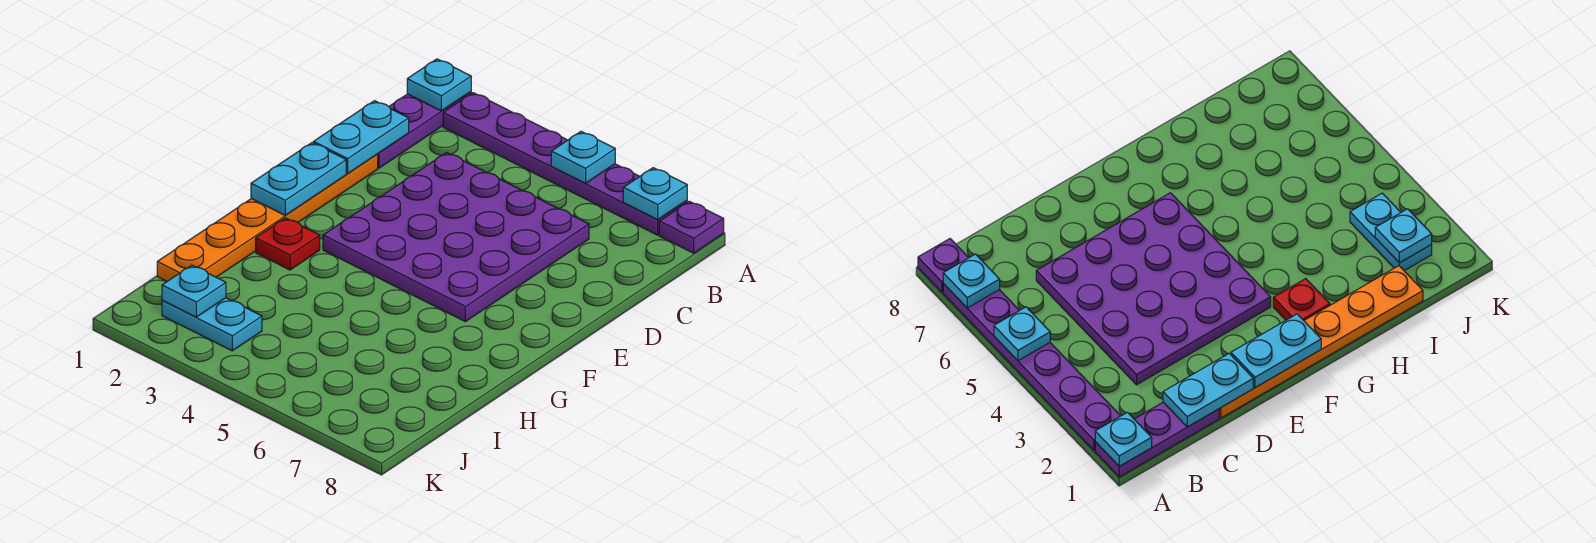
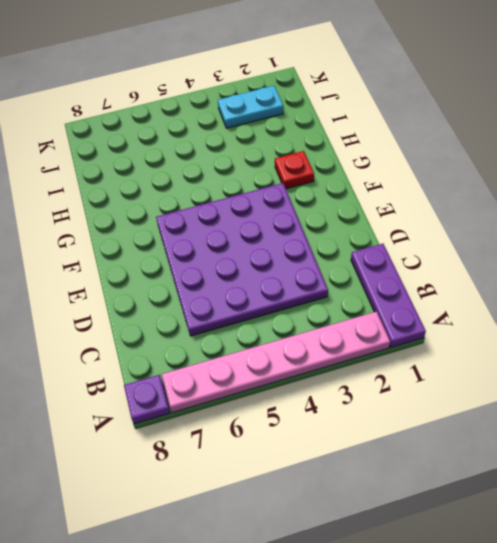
pink 1x6 plate [162,312,390,413] -> purple 1x6 plate [443,93,687,235]
none -> orange 1x6 plate [157,155,378,281]
none -> cyan 1x1 plate [407,59,471,111]
none -> cyan 1x1 plate [551,132,615,183]

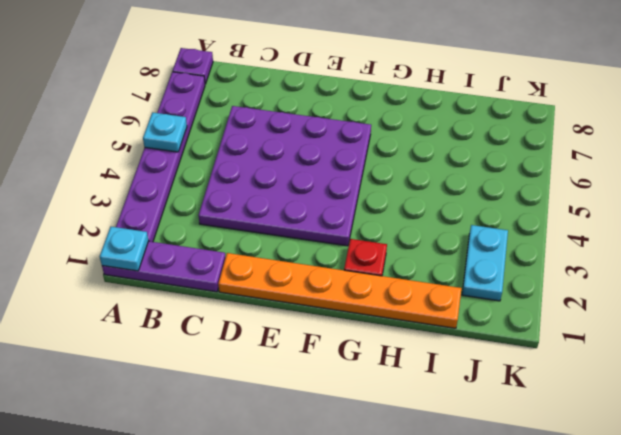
none -> cyan 1x1 plate [623,168,687,219]
none -> cyan 1x2 plate [313,101,409,173]
none -> cyan 1x2 plate [251,143,346,215]

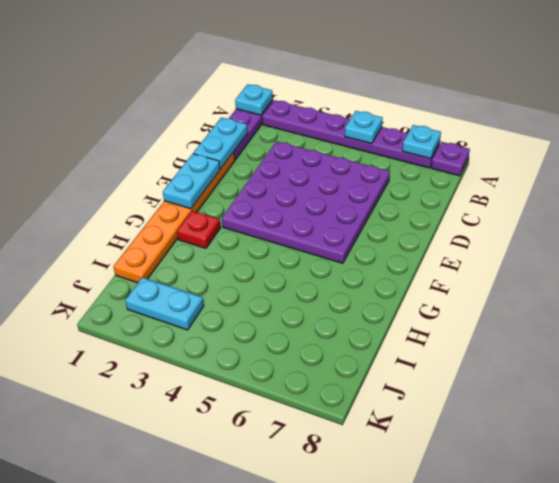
none -> cyan 1x1 plate [162,265,226,317]

